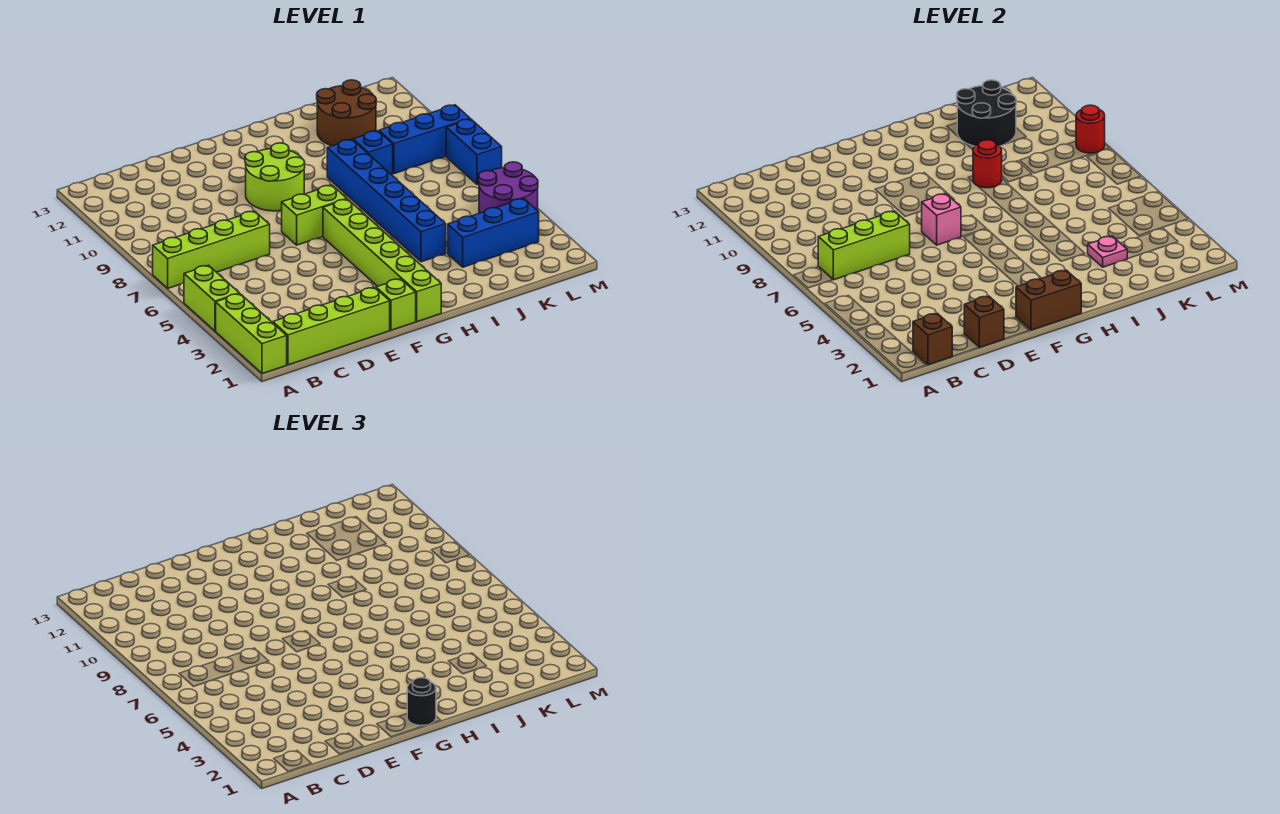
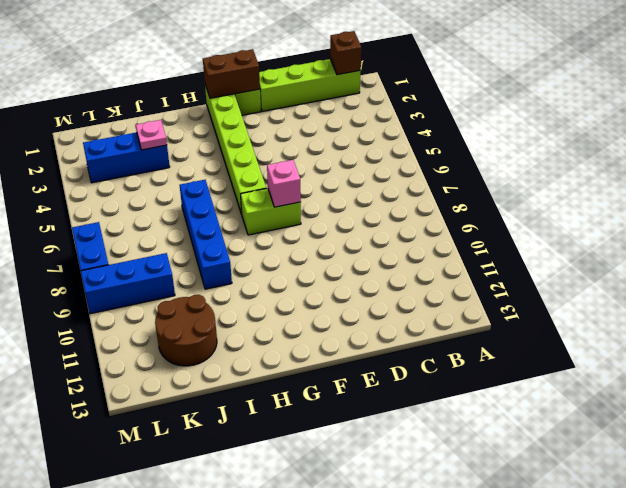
blue 1x4 brick [180,180,232,289] -> blue 1x6 brick [327,139,446,262]
none -> lime 1x3 brick [216,294,287,374]
none -> lime 1x2 brick [184,265,239,331]
none -> lime 1x4 brick [153,211,270,288]

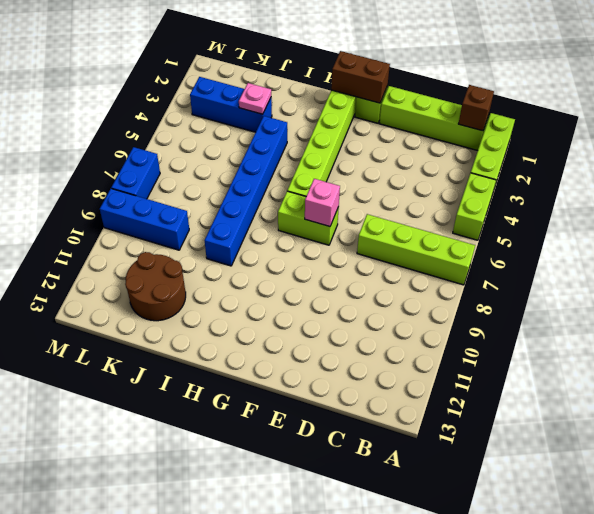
none -> lime 2x2 round brick [245,143,305,211]
none -> blue 1x1 brick [353,131,393,175]
none -> purple 2x2 round brick [478,162,538,213]

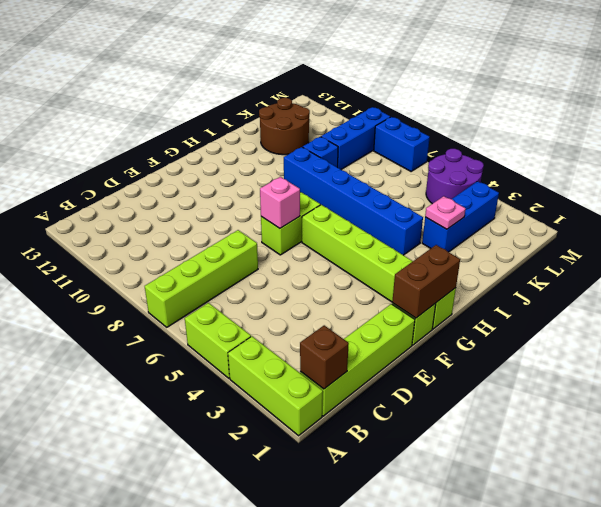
none -> lime 2x2 round brick [245,143,305,211]
none -> lime 1x3 brick [818,211,910,280]
none -> brown 1x1 brick [964,296,1004,348]

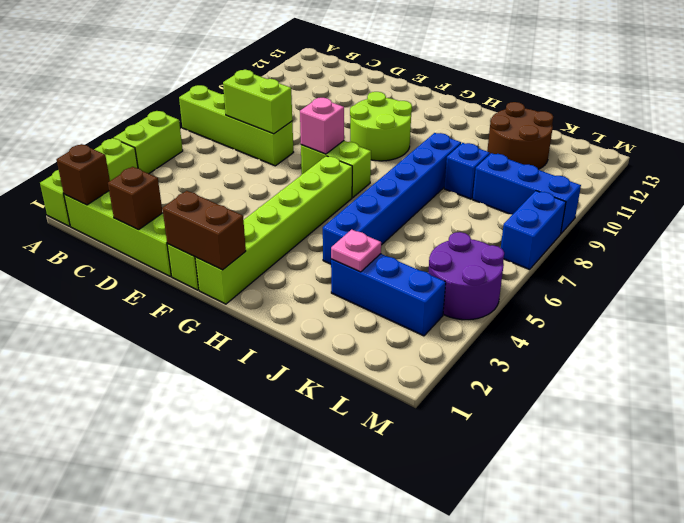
lime 1x2 brick [223,70,292,134] -> lime 1x3 brick [818,211,910,280]
none -> red 1x1 round brick [973,140,1002,188]
none -> black 2x2 round brick [957,80,1016,146]
none -> red 1x1 round brick [1076,105,1105,153]

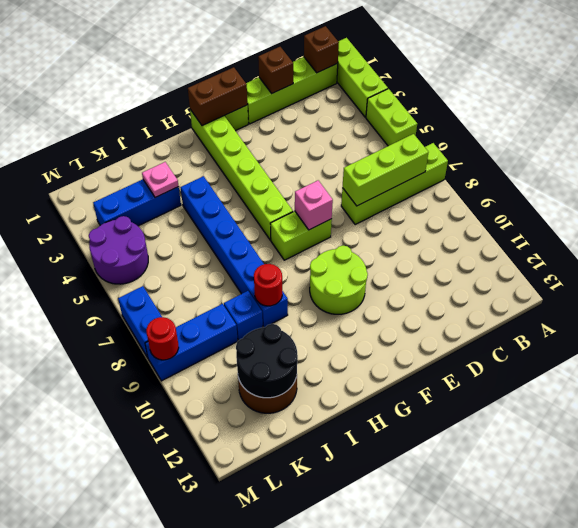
none -> black 1x1 round brick [407,678,436,726]

